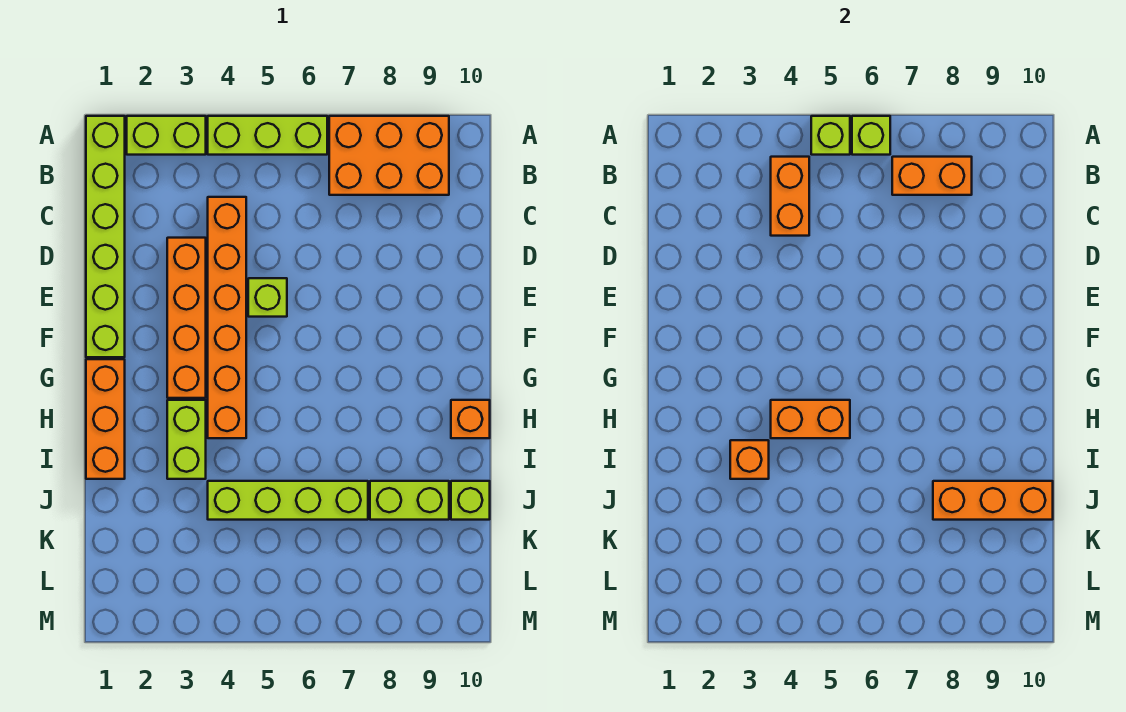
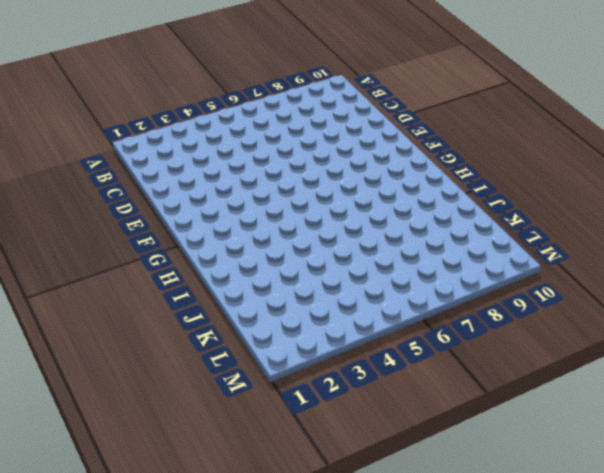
none -> lime 1x6 brick [86,116,125,357]
none -> lime 1x2 brick [127,116,206,155]
none -> lime 1x3 brick [208,116,327,155]

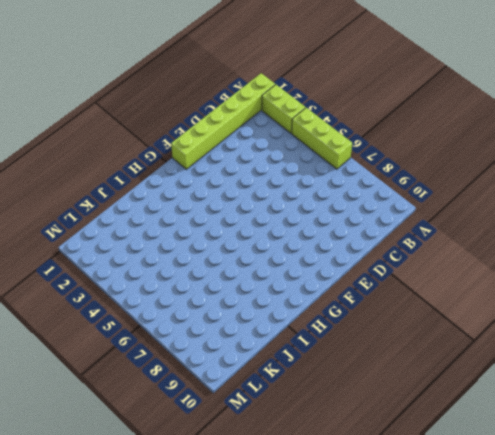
none -> orange 2x3 brick [329,116,449,195]
none -> orange 1x6 brick [208,197,246,438]
none -> orange 1x4 brick [167,238,206,398]

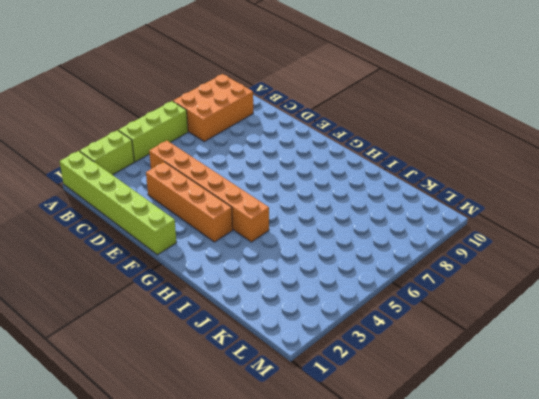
none -> lime 1x1 brick [248,278,287,317]
none -> orange 1x3 brick [86,359,125,479]
none -> lime 1x2 brick [167,400,206,479]

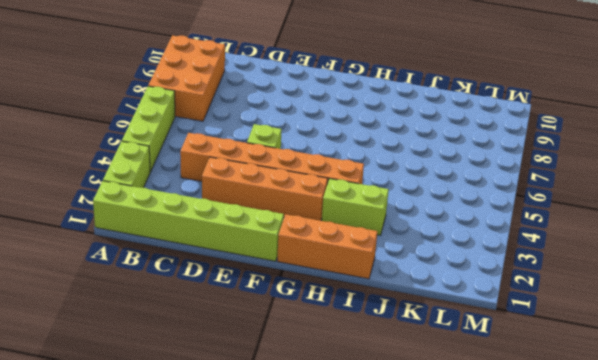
none -> orange 1x1 brick [451,400,490,438]
none -> lime 1x4 brick [208,481,368,520]
none -> lime 1x2 brick [370,481,449,520]

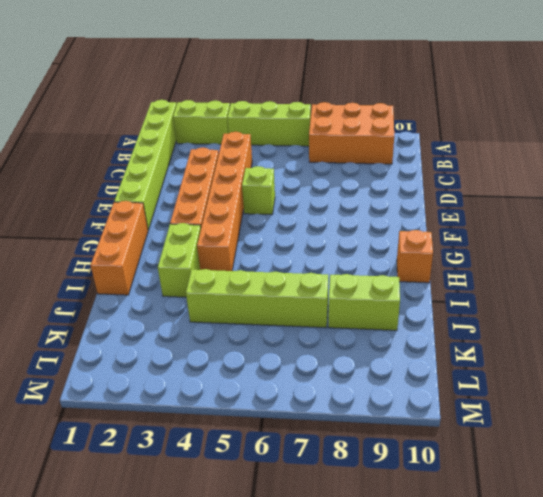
none -> lime 1x1 brick [451,481,490,520]
none -> lime 1x1 brick [811,116,850,155]
none -> lime 1x1 brick [852,116,890,155]

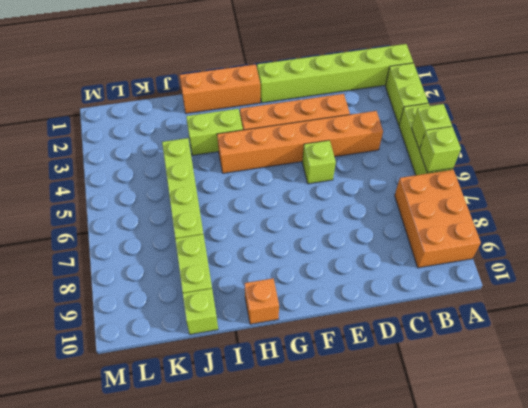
none -> orange 1x2 brick [771,157,809,236]
none -> orange 1x2 brick [892,157,972,195]
none -> orange 1x2 brick [771,400,850,438]

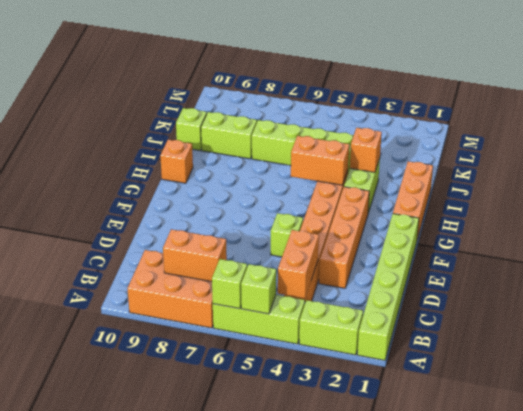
none -> orange 1x3 brick [933,481,1053,520]

